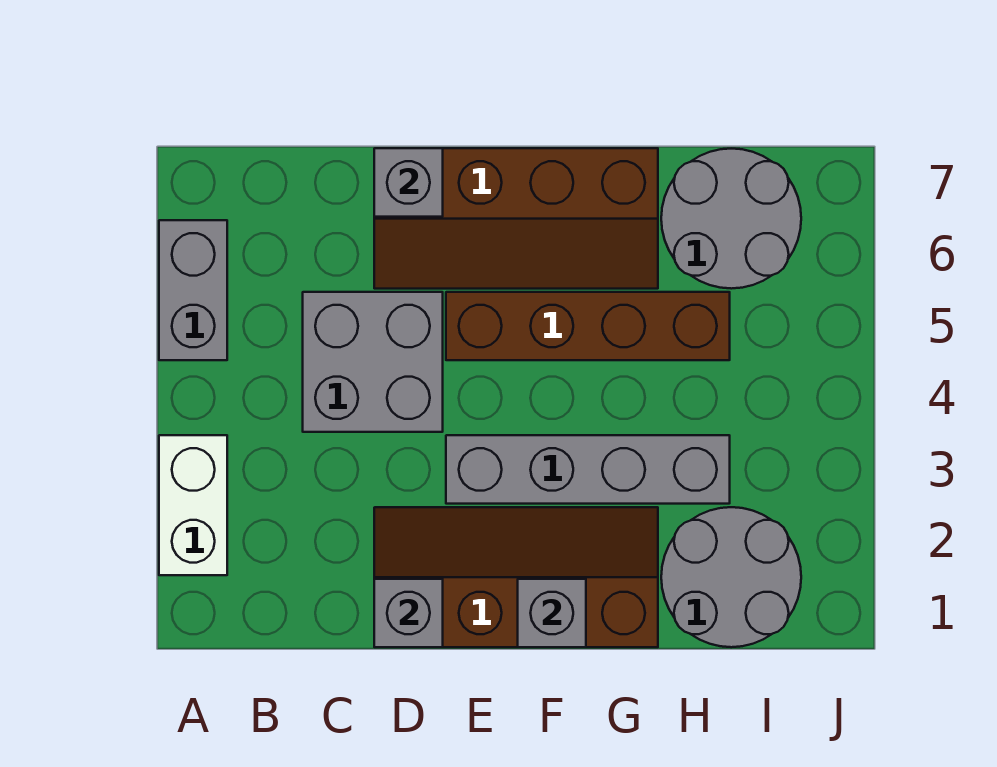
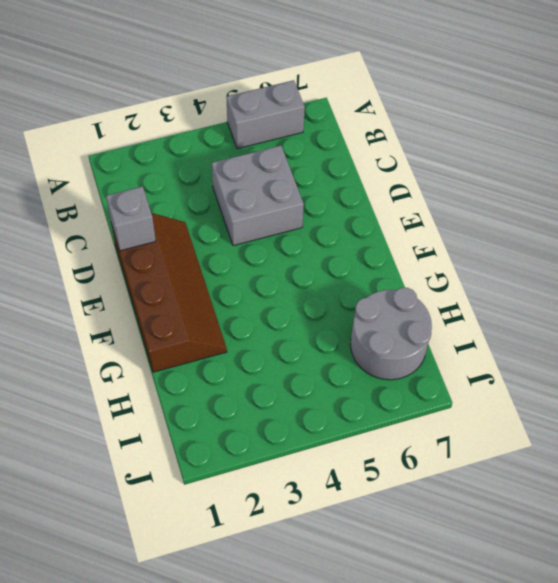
none -> white 1x2 brick [159,435,227,575]
none -> brown 2x4 slope [374,148,658,289]
none -> grey 1x4 brick [446,435,730,504]

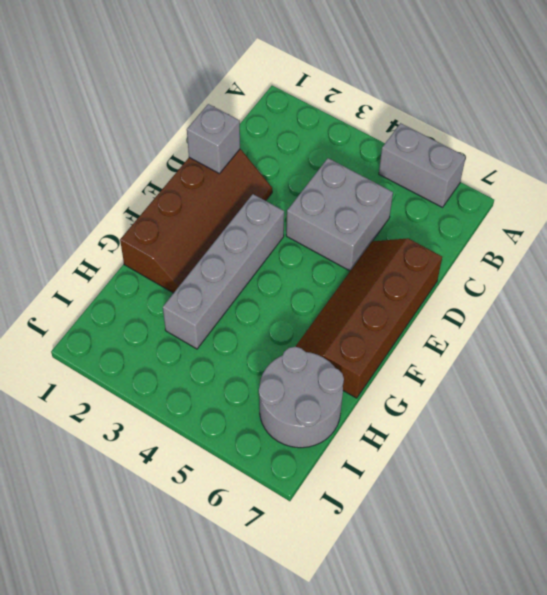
none -> white 1x2 brick [159,435,227,575]
none -> brown 1x4 brick [446,292,730,360]
none -> grey 2x2 round brick [661,507,801,647]

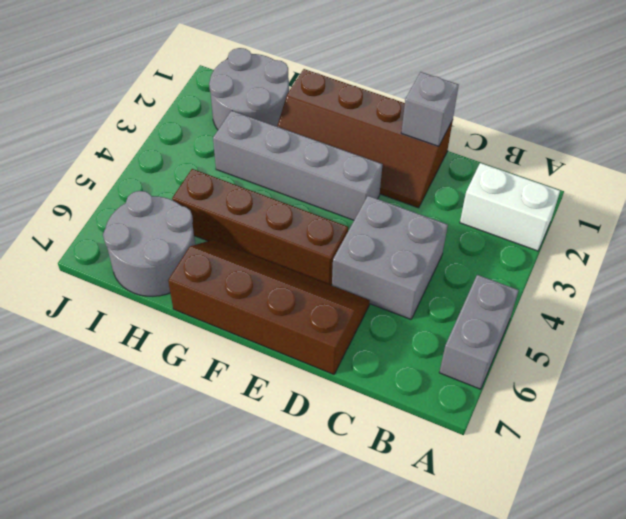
white 1x2 brick [460,163,560,251] -> white 1x2 brick turned to [159,435,227,575]
none -> grey 1x1 brick [374,148,443,217]
none -> grey 1x1 brick [518,579,586,647]

